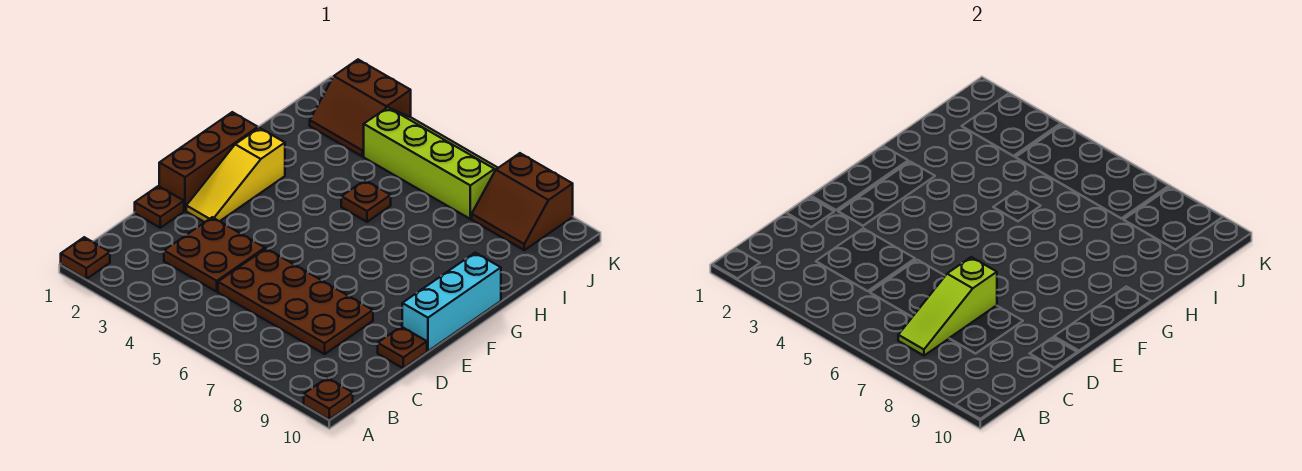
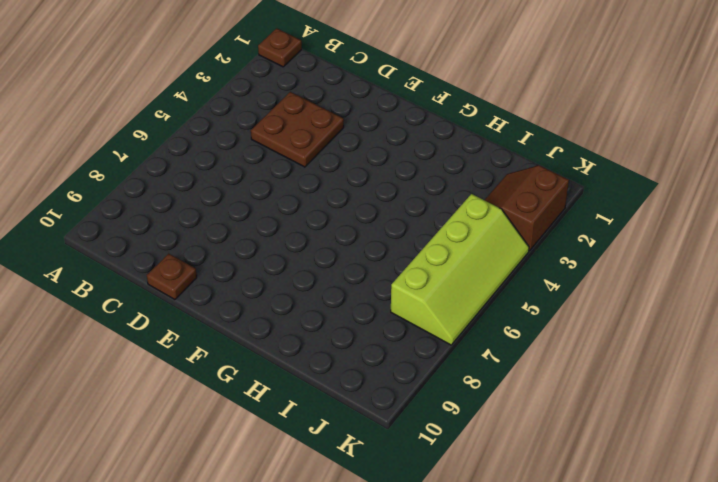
none -> brown 1x1 plate [304,378,353,419]
none -> brown 2x4 plate [218,249,373,354]
none -> brown 1x1 plate [135,186,184,228]

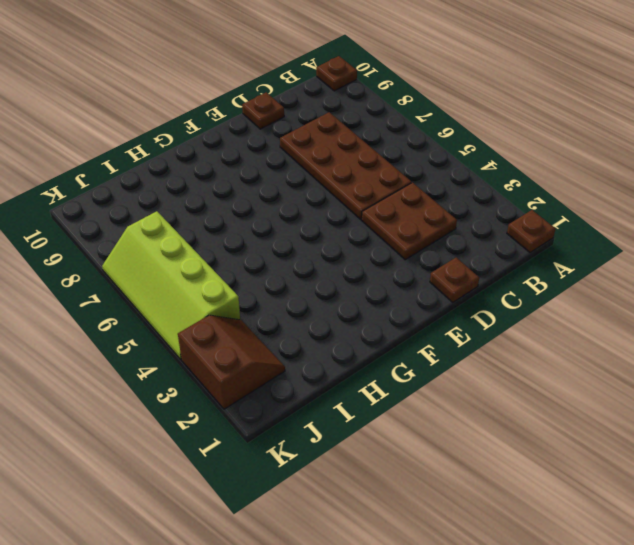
none -> brown 1x3 brick [159,112,258,211]
none -> yellow 1x3 slope [186,128,285,222]
none -> cyan 1x3 brick [402,253,501,351]

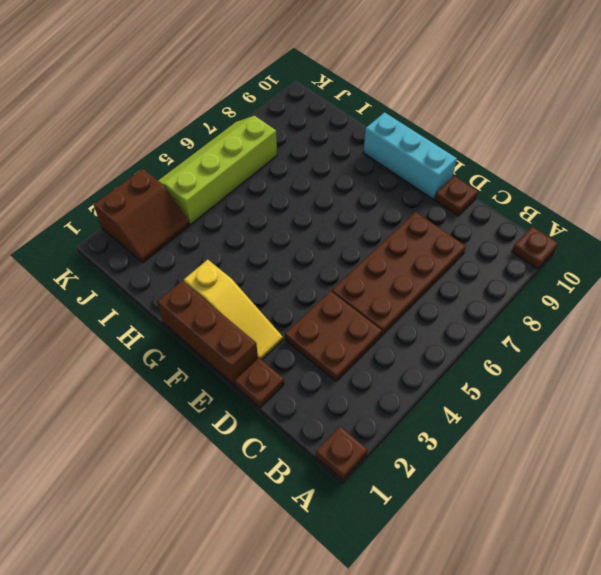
none -> brown 1x1 plate [341,180,391,222]
none -> brown 2x2 slope [472,153,573,250]
none -> lime 1x3 slope [898,257,997,356]

